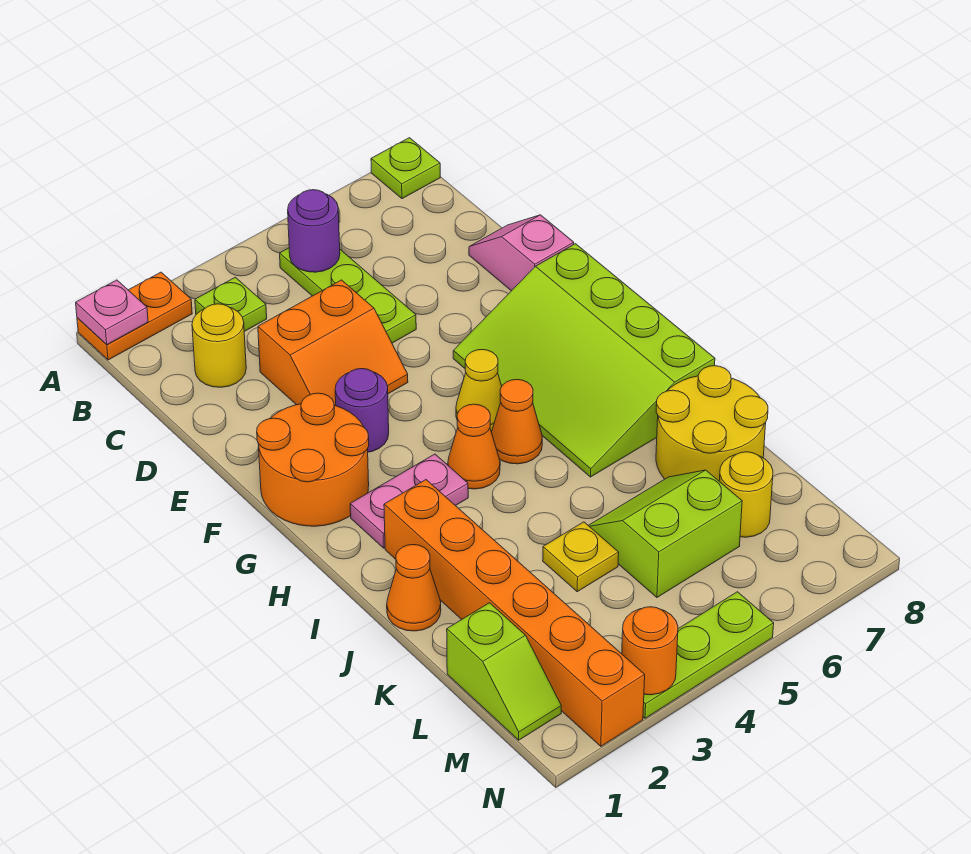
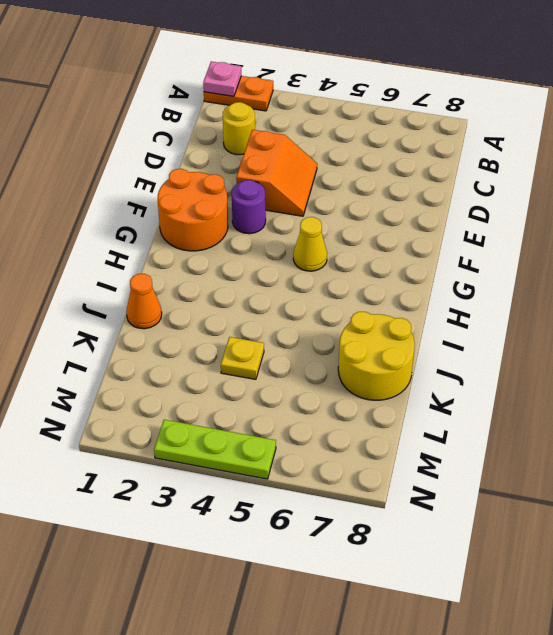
orange 2x2 slope [236,130,317,216] -> orange 2x2 slope turned to [258,280,408,406]
none -> lime 1x1 plate [371,138,440,199]
none -> lime 1x1 plate [195,277,267,332]
none -> lime 1x3 plate [280,248,416,343]

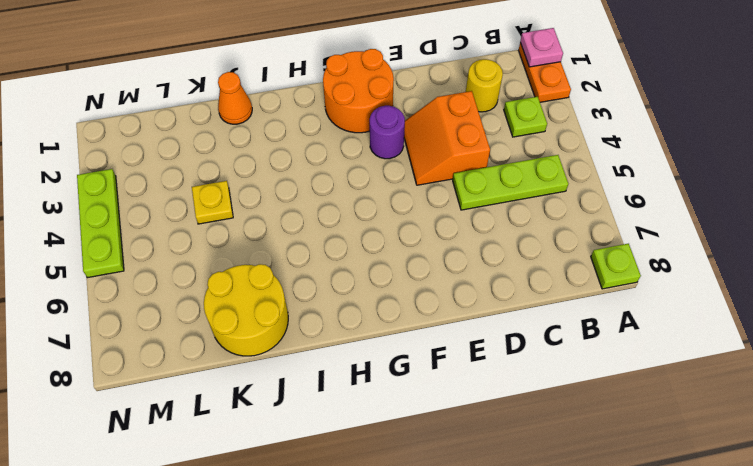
none -> pink 1x2 slope [469,215,574,291]
none -> lime 3x4 slope [453,244,715,477]
none -> yellow 1x1 cone [456,350,502,432]

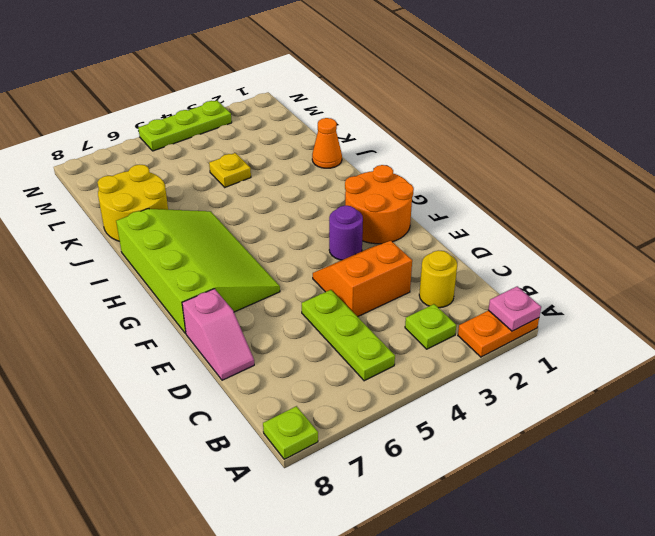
none -> yellow 1x1 cone [456,350,502,432]
none -> pink 1x2 plate [350,454,468,548]
none -> orange 1x1 cone [448,404,500,489]

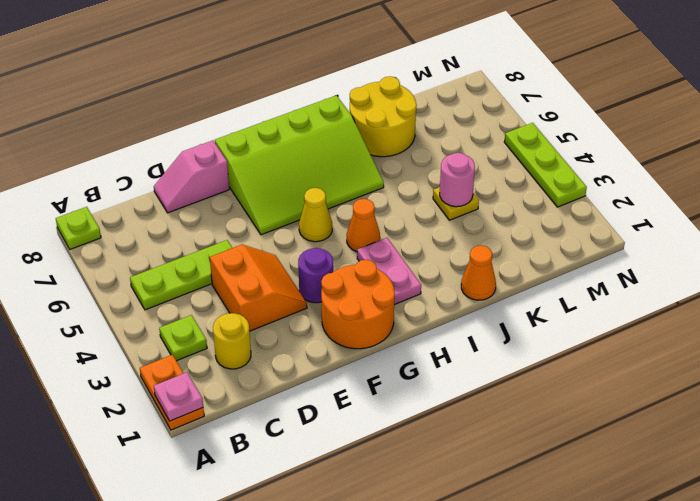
pink 1x1 round brick [440,153,475,207] -> none
none -> orange 1x1 cone [491,379,542,464]
none -> orange 1x6 brick [384,480,645,746]
none -> lime 2x2 slope [588,470,742,597]

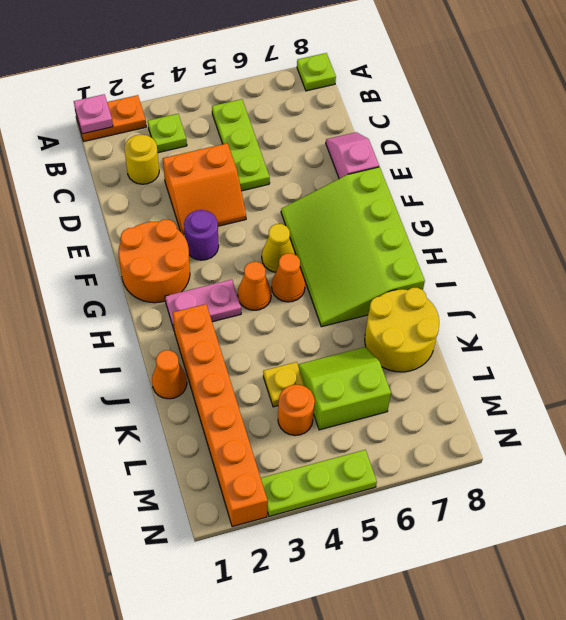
orange 1x1 round brick [278,385,315,435] -> orange 1x1 round brick moved to [622,607,678,695]
none -> lime 1x2 slope [447,603,561,740]
none -> yellow 1x1 round brick [719,452,773,537]
none -> purple 1x1 round brick [288,190,340,272]

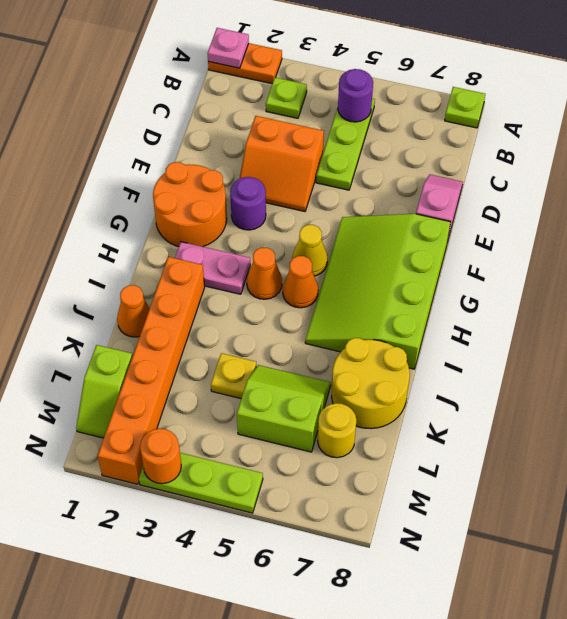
none -> yellow 1x1 round brick [192,304,246,387]

